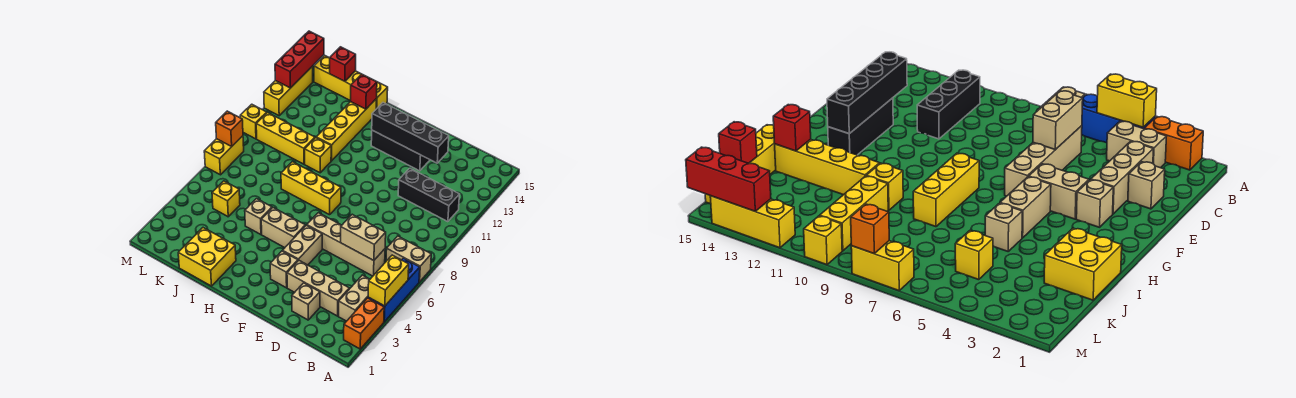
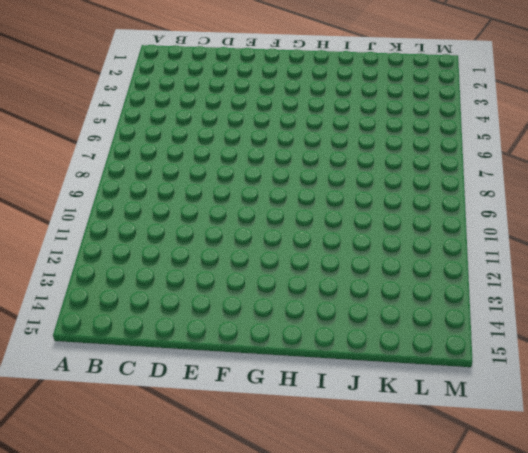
none -> orange 1x2 brick [344,298,384,349]
none -> blue 1x3 brick [368,258,420,322]
none -> tan 1x2 brick [386,236,431,282]
none -> tan 1x2 brick [339,275,370,321]

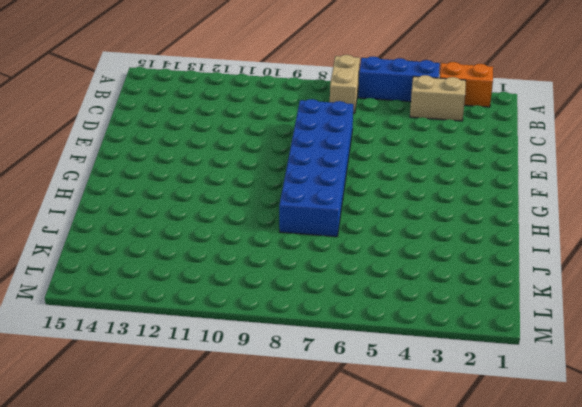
blue 2x6 brick [279,99,353,237] -> yellow 1x3 brick [281,162,341,215]
none -> black 1x3 brick [398,168,460,222]
none -> tan 1x3 brick [287,261,349,316]
none -> tan 1x4 brick [307,213,385,276]
none -> tan 1x1 brick [292,283,320,320]

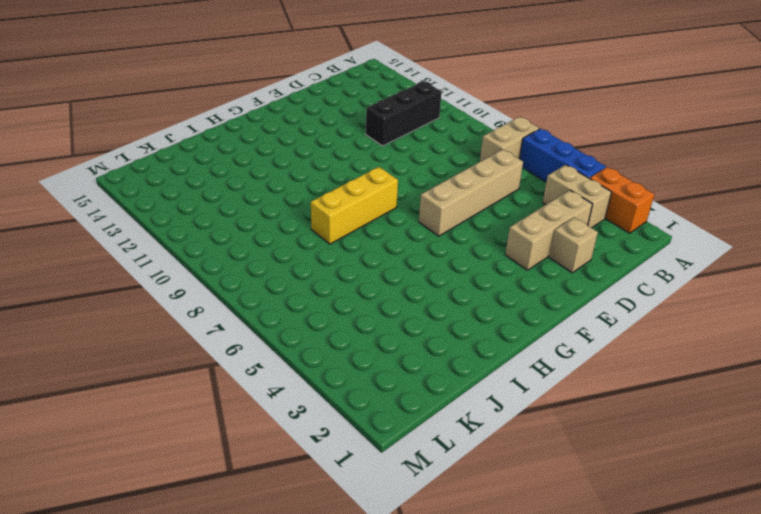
none -> black 1x3 brick [371,130,430,171]
none -> tan 1x1 brick [270,251,298,288]
none -> tan 1x2 brick [283,225,322,265]
none -> tan 1x2 brick [261,208,305,248]

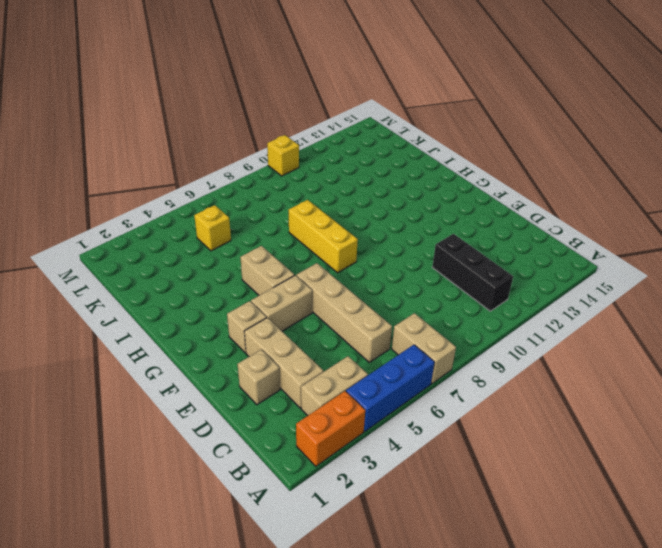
none -> black 1x3 brick [371,130,430,171]
none -> yellow 2x2 brick [178,228,236,286]
none -> tan 1x1 brick [245,199,272,234]
none -> yellow 1x1 brick [305,138,331,173]

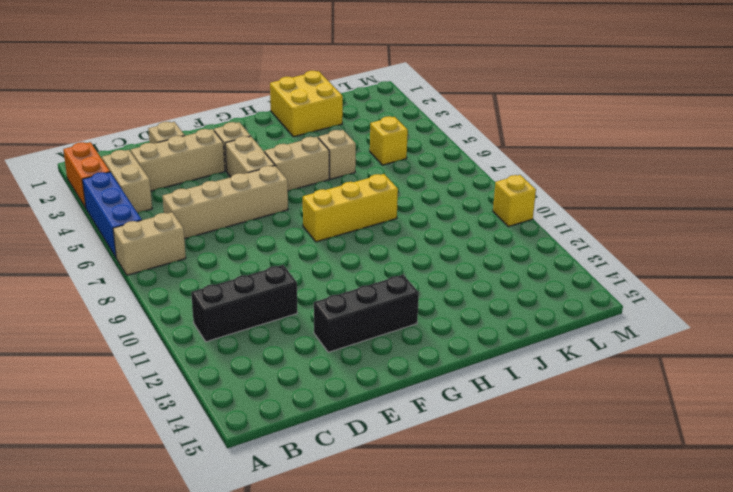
none -> yellow 1x1 brick [305,138,331,173]
none -> yellow 1x4 brick [316,99,377,161]
none -> yellow 1x4 brick [314,55,388,109]
none -> yellow 1x3 brick [256,113,315,164]

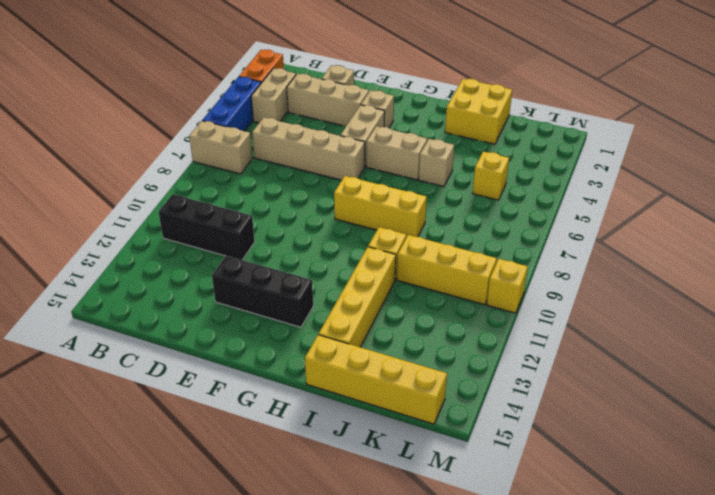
none -> yellow 1x2 brick [204,136,244,175]
none -> yellow 1x3 brick [264,66,313,116]
none -> yellow 1x2 brick [368,255,409,306]
none -> tan 1x2 brick [341,214,386,261]

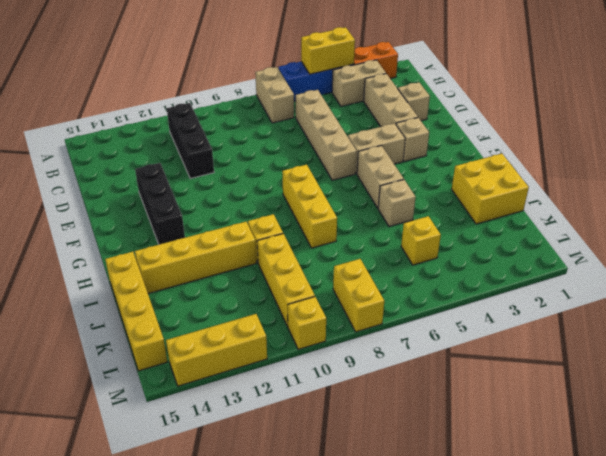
yellow 1x2 brick [333,259,384,332] -> yellow 1x2 brick turned to [204,136,244,175]
none -> tan 1x2 brick [341,214,386,261]
none -> black 1x4 brick [372,103,449,163]
none -> red 1x1 brick [351,74,377,109]
none -> red 1x1 brick [330,47,356,81]

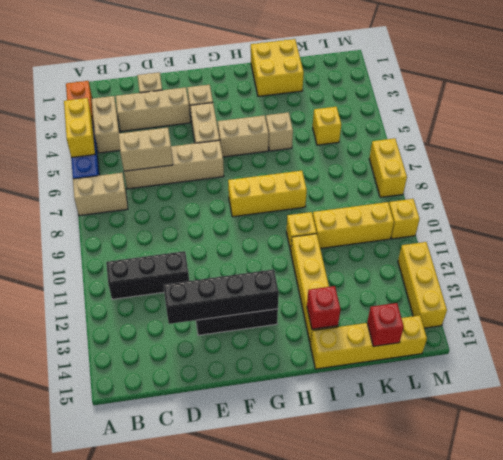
none -> orange 1x1 brick [216,111,243,147]
none -> red 1x3 brick [275,31,324,88]

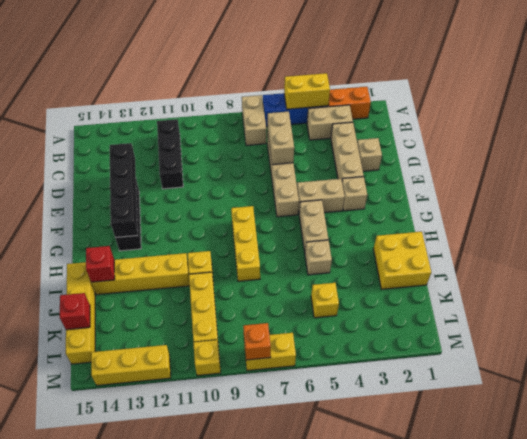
none -> red 1x3 brick [275,31,324,88]

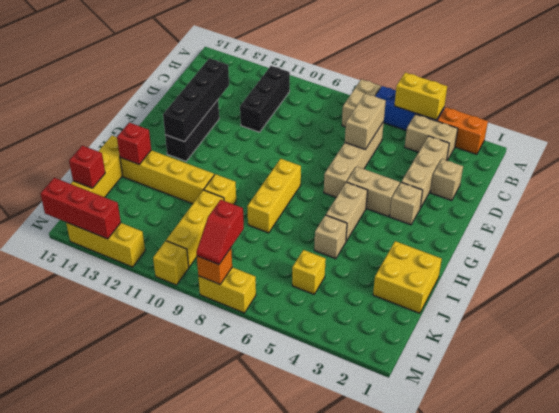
red 1x2 slope [196,200,244,265] -> none

